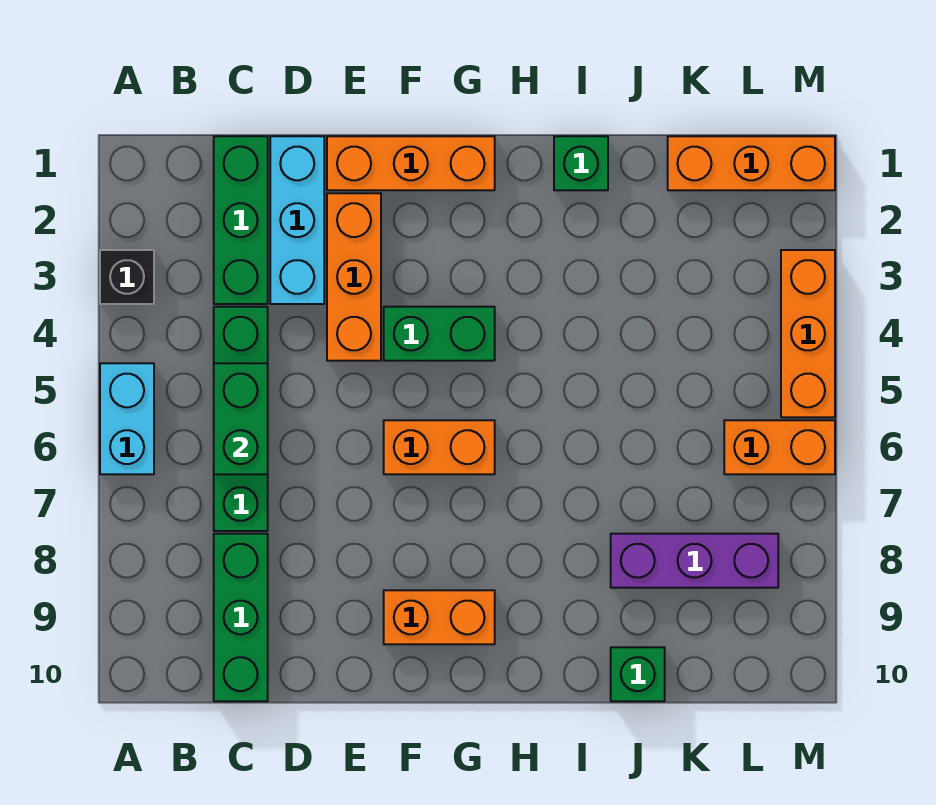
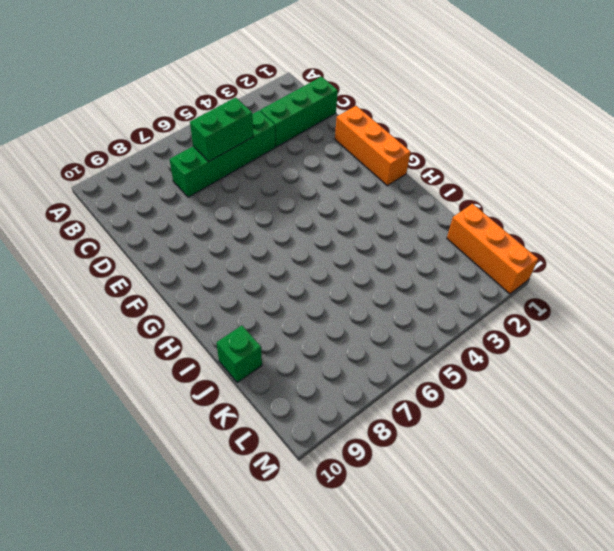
none -> black 1x1 brick [100,250,154,304]
none -> cyan 1x2 brick [100,363,154,474]
none -> green 1x3 brick [214,534,268,701]

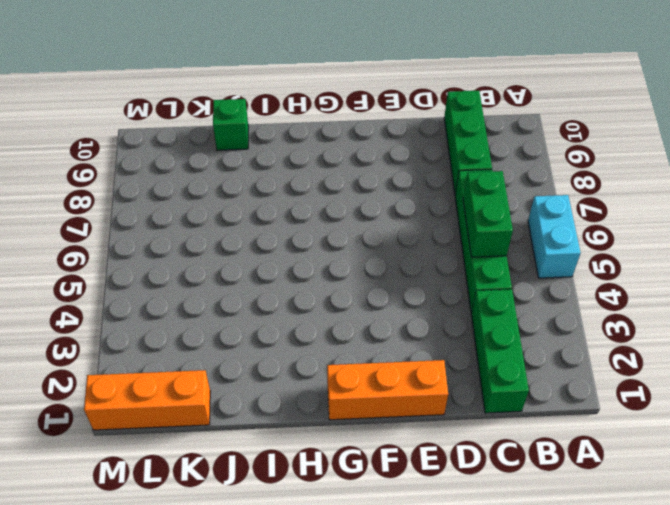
none -> black 1x1 brick [100,250,154,304]
none -> cyan 1x3 brick [270,136,324,304]
none -> orange 1x3 brick [327,193,381,361]

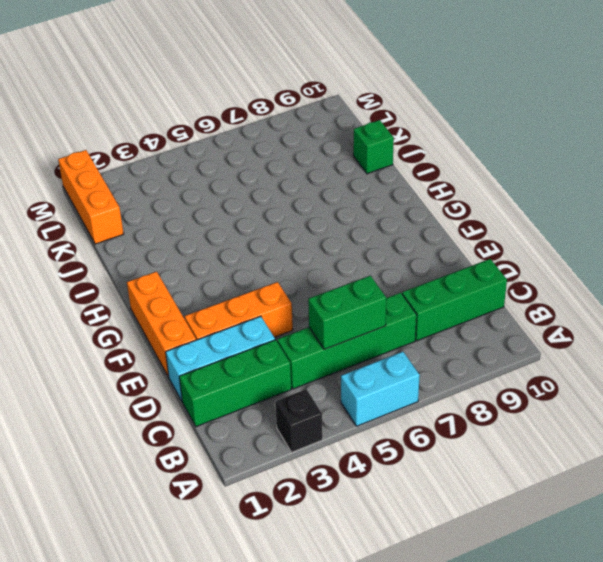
none -> green 1x2 brick [384,307,495,361]
none -> orange 1x2 brick [384,420,495,474]
none -> orange 1x2 brick [384,590,495,644]

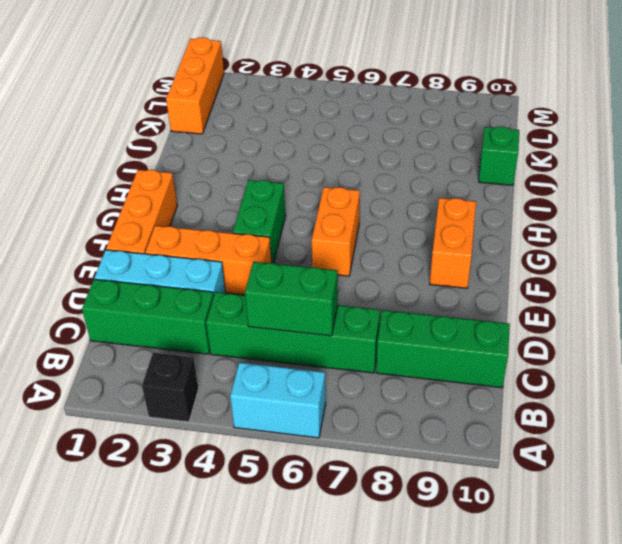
none -> green 1x1 brick [554,136,608,190]
none -> purple 1x3 brick [611,534,778,588]
none -> orange 1x2 brick [724,420,835,474]

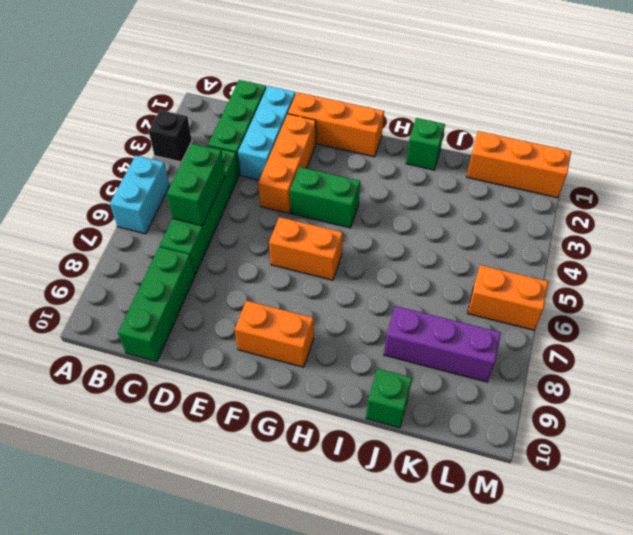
none -> orange 1x3 brick [781,250,835,417]

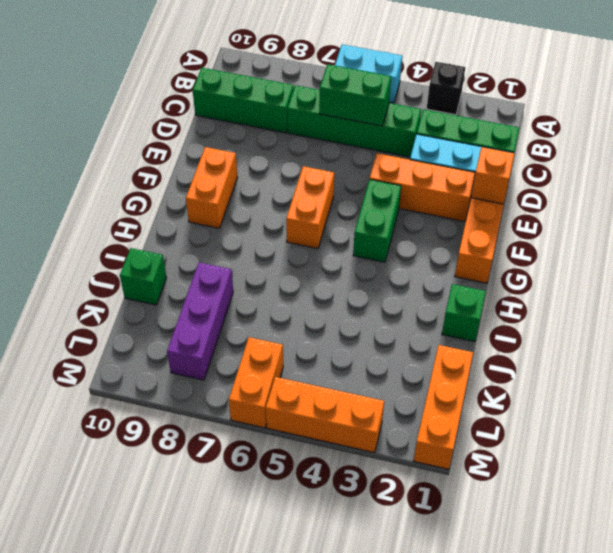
orange 1x1 brick [471,147,515,204] -> none

